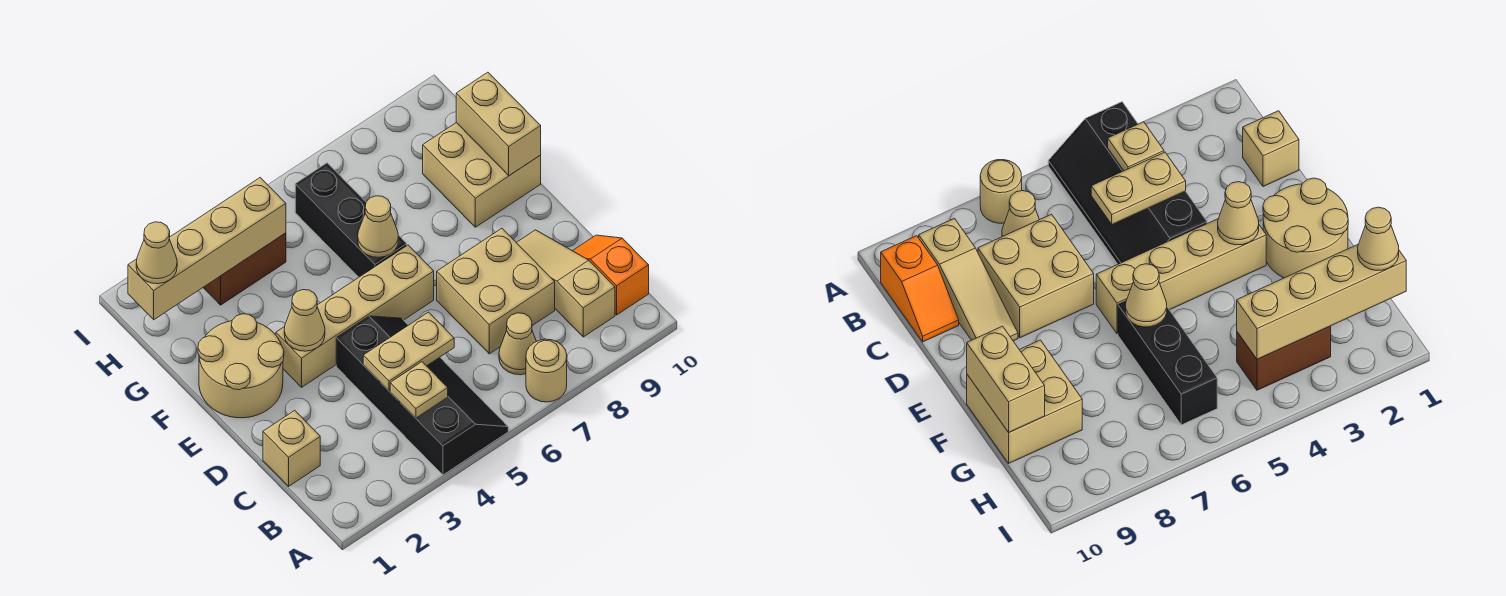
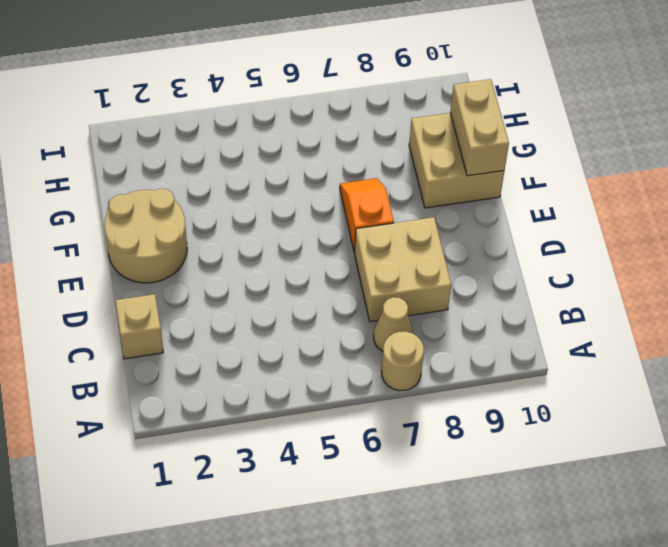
orange 1x2 slope [340,178,394,252] -> orange 1x2 slope moved to [573,235,649,315]
none -> black 2x4 slope [336,316,508,475]
none -> tan 1x3 slope [516,230,615,337]
none -> tan 1x4 brick [276,245,434,387]

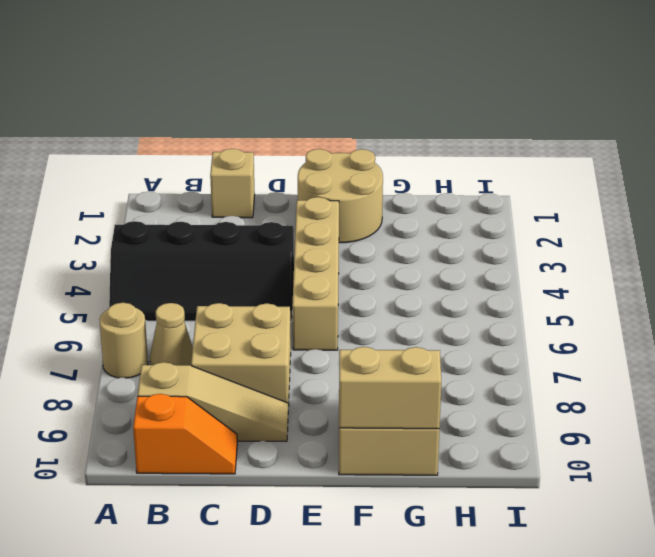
none -> black 1x3 brick [295,163,407,277]
none -> brown 1x2 brick [203,233,286,305]
none -> tan 1x1 plate [390,362,448,418]

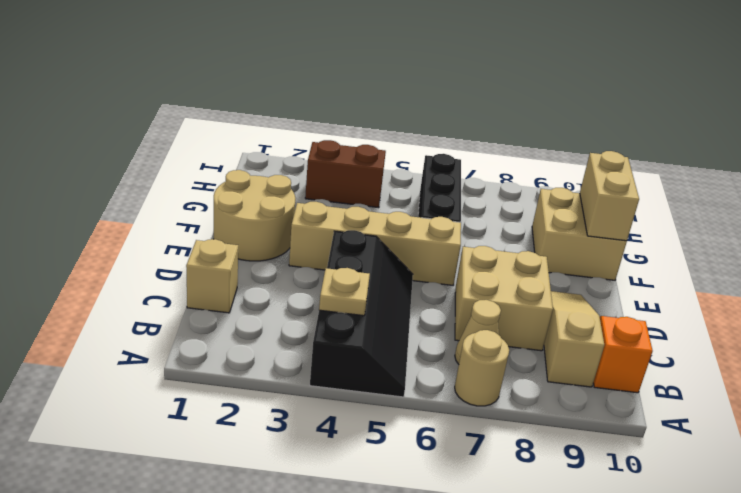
none -> tan 1x2 plate [363,312,454,390]
none -> tan 1x1 cone [284,290,325,351]
none -> tan 1x1 cone [358,196,398,257]

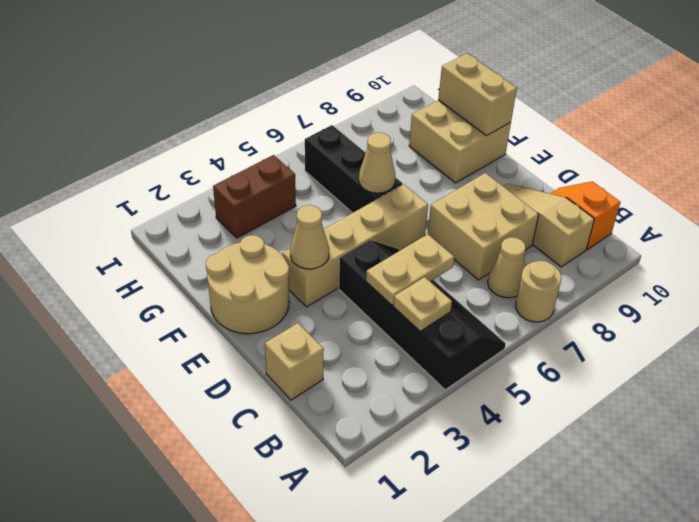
none -> tan 1x4 brick [128,178,286,320]
none -> tan 1x1 cone [136,222,177,284]

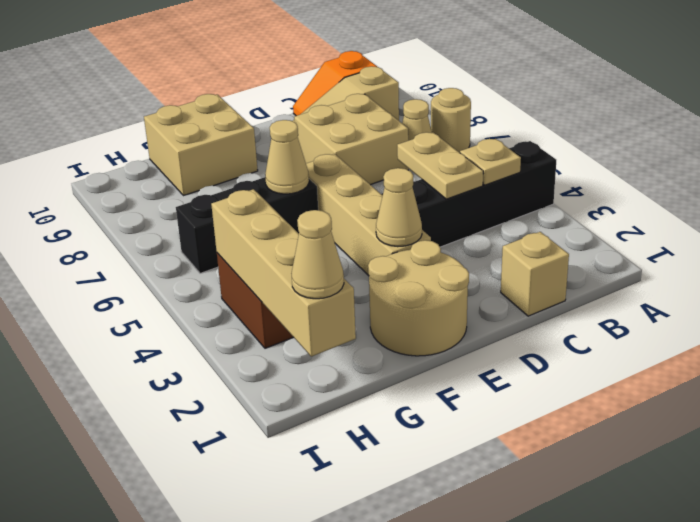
none -> tan 1x2 brick [456,72,541,176]

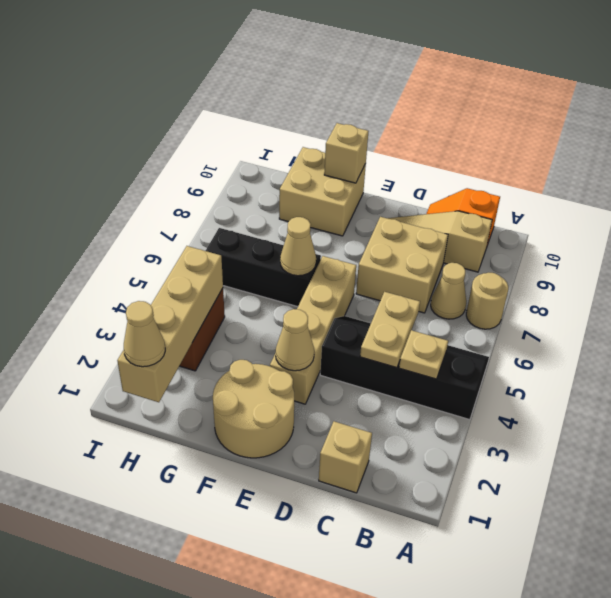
tan 1x1 brick [324,123,368,183] -> tan 1x2 brick [456,72,541,176]

